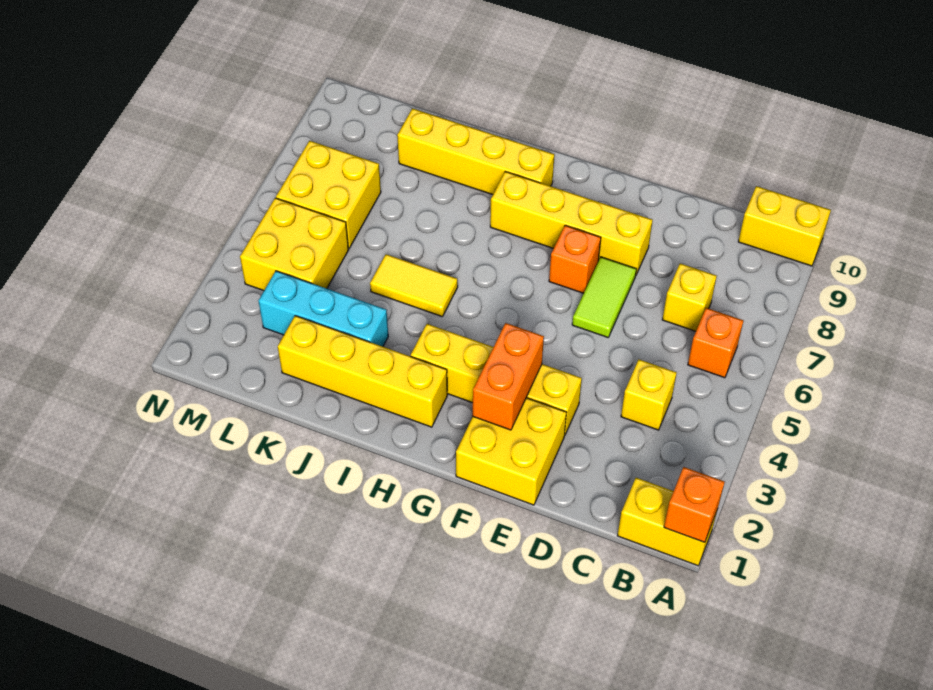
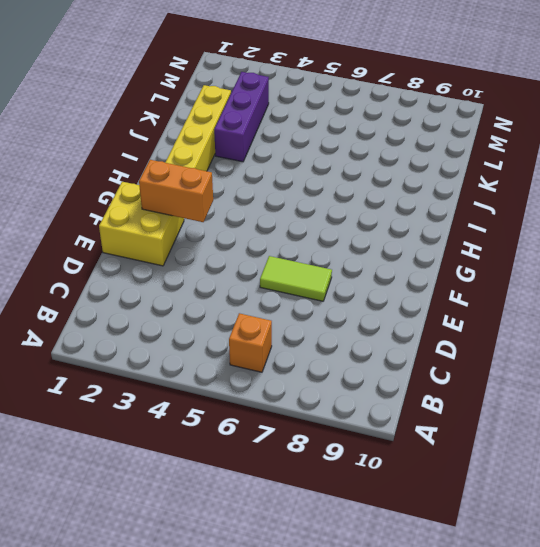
purple 1x3 brick [214,72,269,162] -> cyan 1x3 brick [259,271,388,347]
none -> yellow 1x2 brick [617,478,717,566]
none -> yellow 1x2 brick [738,186,831,266]
none -> yellow 1x1 brick [621,359,677,430]

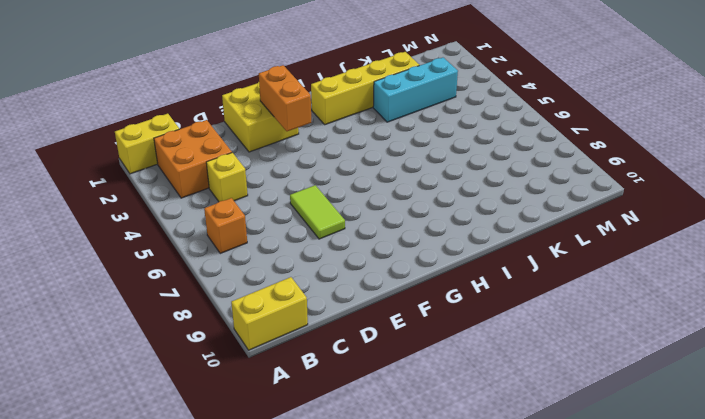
orange 2x2 brick [154,120,232,198] -> none
none -> yellow 1x1 brick [662,263,717,331]
none -> yellow 1x4 brick [411,324,582,436]
none -> yellow 1x4 brick [490,172,653,275]

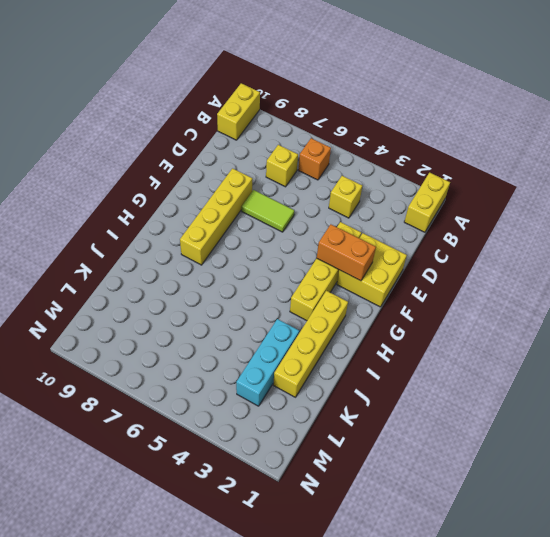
none -> orange 1x1 brick [549,225,601,293]
none -> yellow 1x4 brick [397,108,554,195]
none -> yellow 1x2 tile [370,254,458,317]

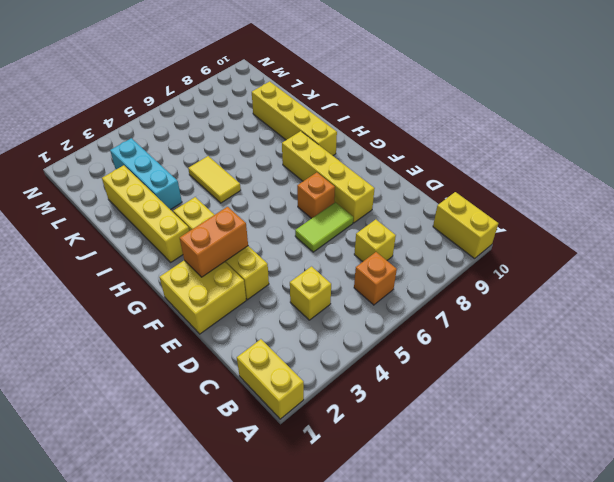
none -> yellow 2x2 brick [240,198,349,291]
none -> yellow 2x2 brick [276,141,381,248]
none -> orange 1x1 brick [664,467,725,542]

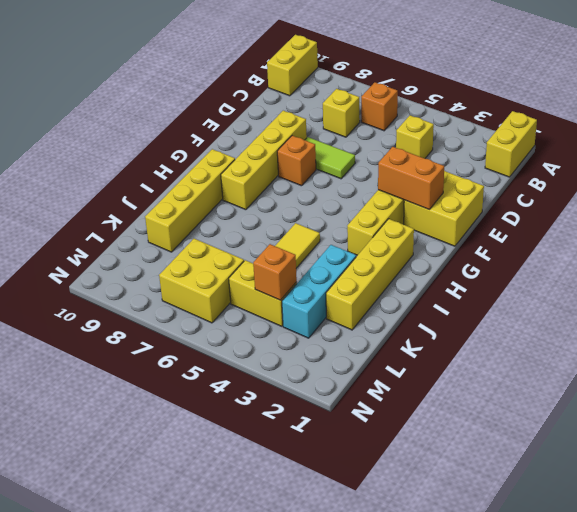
yellow 1x2 brick [229,260,297,326] -> yellow 2x2 brick [240,198,349,291]
orange 1x1 brick [253,244,297,300] -> orange 1x1 brick moved to [664,467,725,542]

